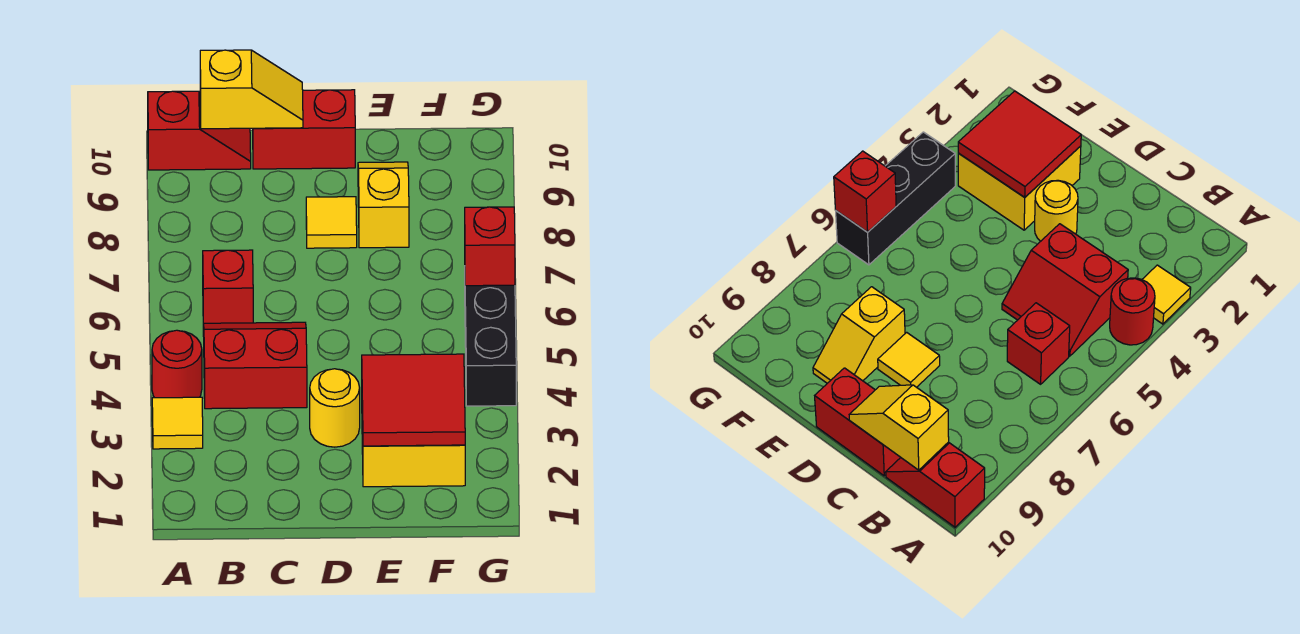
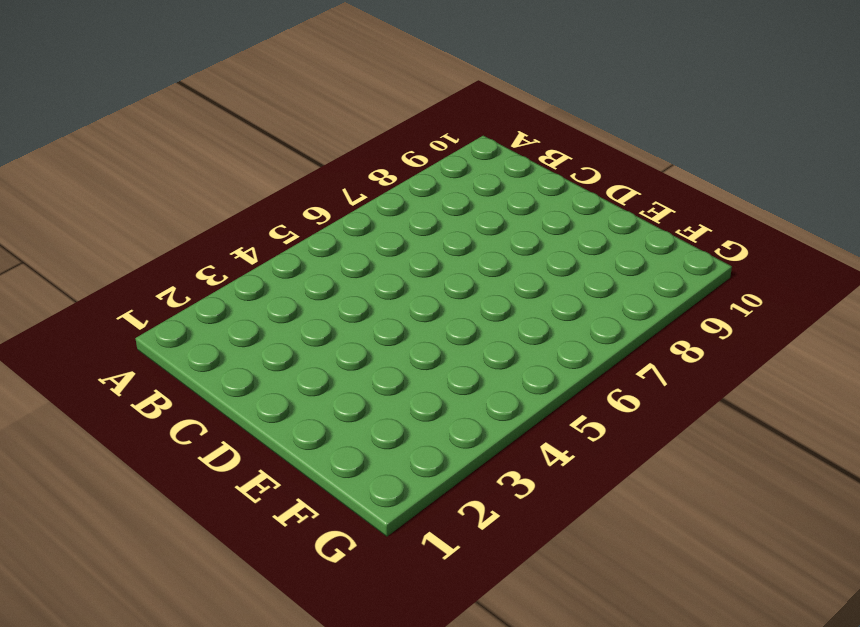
none -> yellow 1x1 tile [152,397,203,449]
none -> red 1x1 round brick [152,330,202,398]
none -> red 1x2 slope [148,91,251,170]

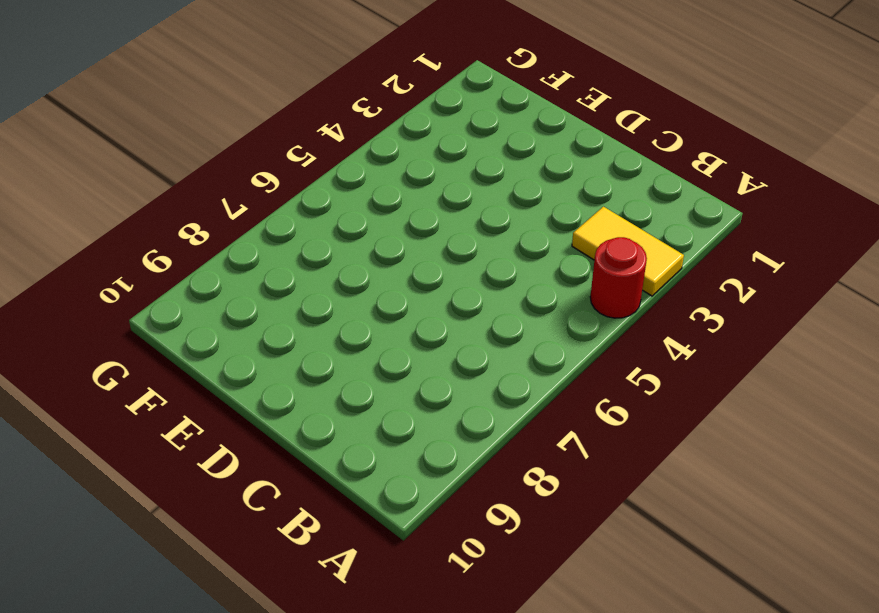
yellow 1x2 tile [572,207,684,296] -> yellow 1x1 tile [152,397,203,449]
none -> red 1x2 slope [148,91,251,170]
none -> red 2x2 slope [203,322,307,409]
none -> red 1x1 brick [203,250,253,323]

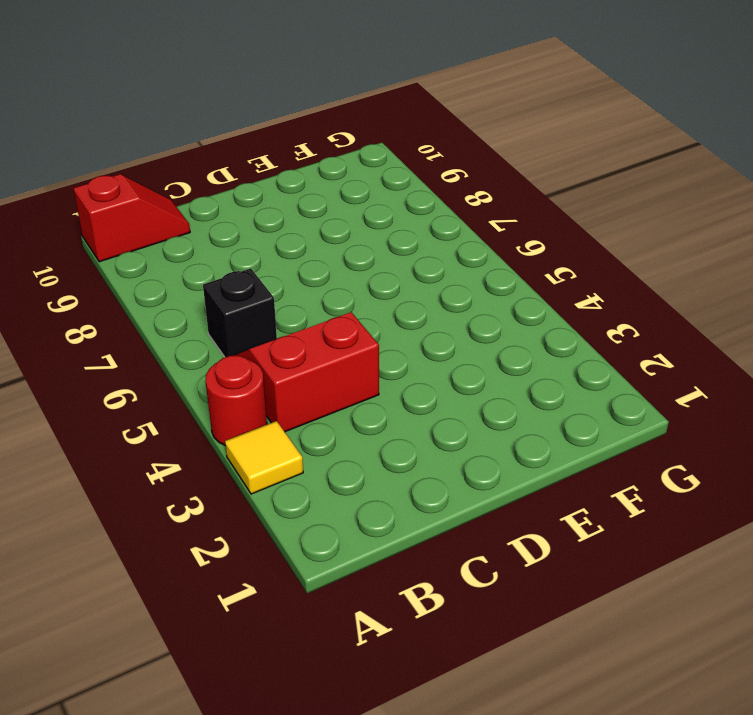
black 1x1 brick [203,268,277,357] -> red 1x1 brick [203,250,253,323]
none -> red 1x2 brick [253,90,355,169]
none -> yellow 1x1 round brick [310,369,360,447]
none -> yellow 1x1 tile [306,197,357,248]

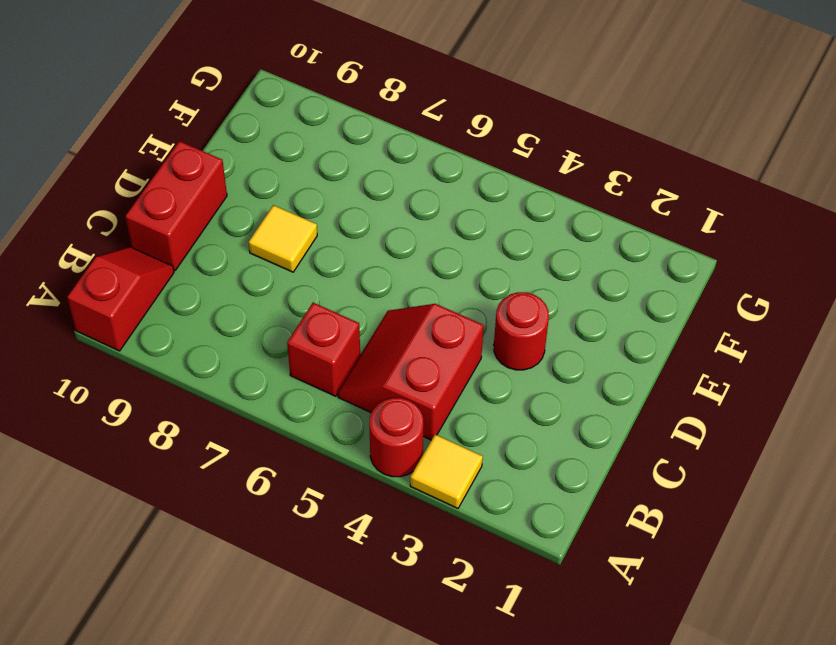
red 1x1 round brick [494,292,549,370] -> yellow 1x1 round brick [310,369,360,447]
none -> yellow 2x2 brick [362,414,465,487]
none -> yellow 1x2 slope [358,162,409,248]
none -> black 1x3 brick [465,285,516,406]

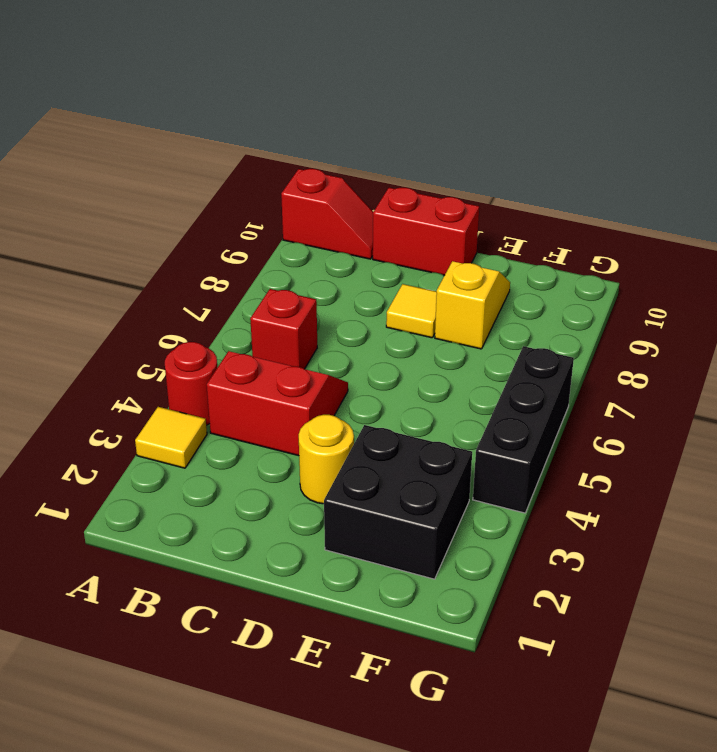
black 2x2 brick [324,425,472,579] -> yellow 2x2 brick [362,414,465,487]
none -> yellow 1x2 slope [200,50,303,129]
none -> red 2x2 tile [362,354,465,446]
none -> red 1x1 brick [465,207,515,286]

